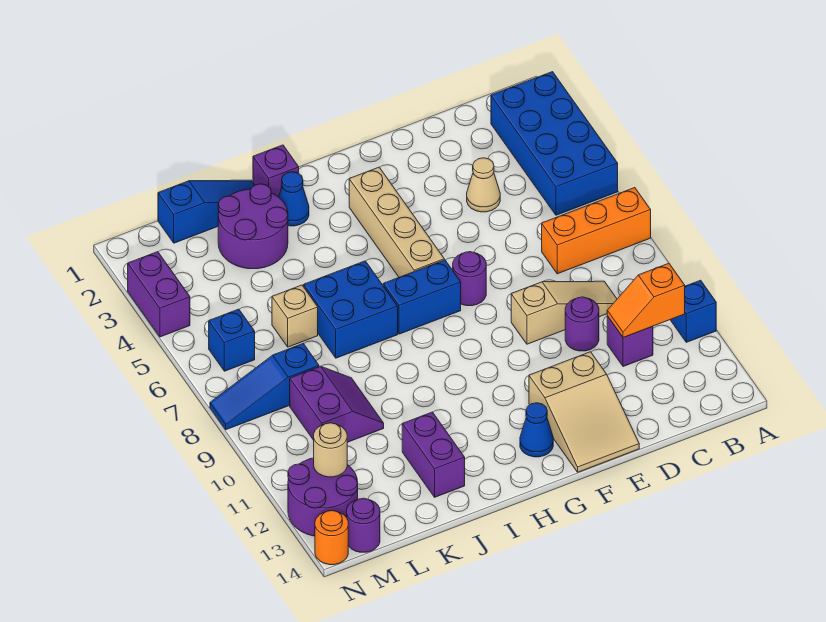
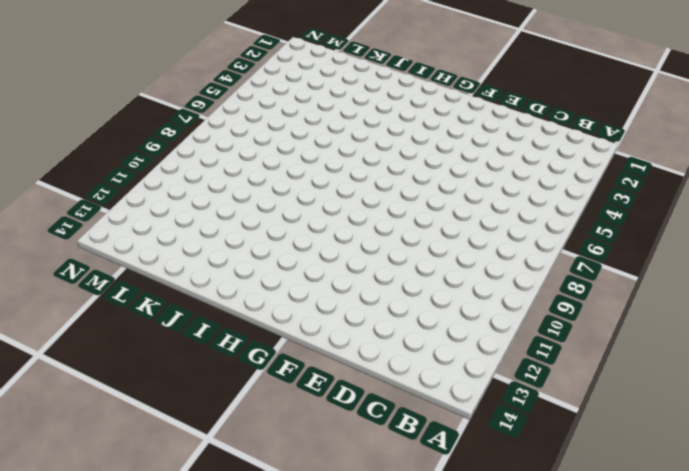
none -> blue 2x4 brick [491,72,618,215]
none -> orange 1x3 brick [542,188,651,274]
none -> blue 1x1 brick [671,280,716,342]

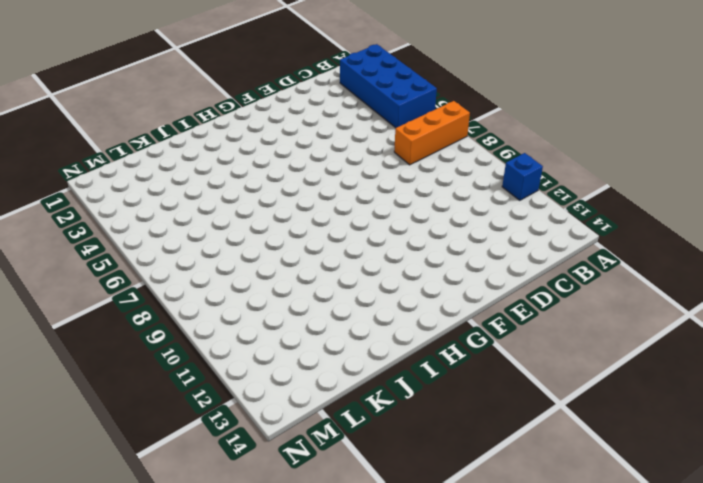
none -> tan 1x3 slope [511,281,617,344]
none -> purple 1x1 brick [607,316,653,367]
none -> tan 1x1 cone [467,158,500,212]

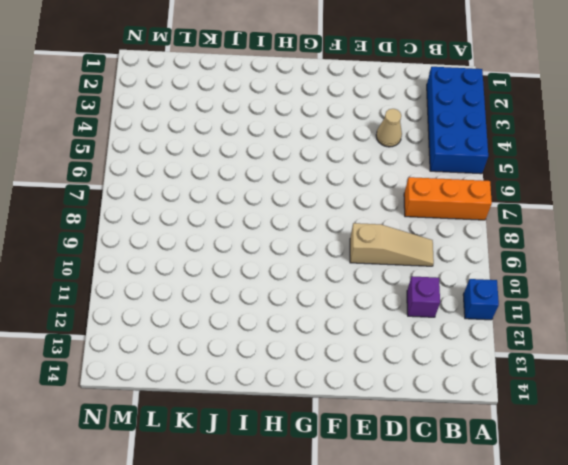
none -> purple 1x1 round brick [565,297,599,351]
none -> tan 2x3 slope [529,352,639,472]
none -> purple 1x1 round brick [453,252,486,306]

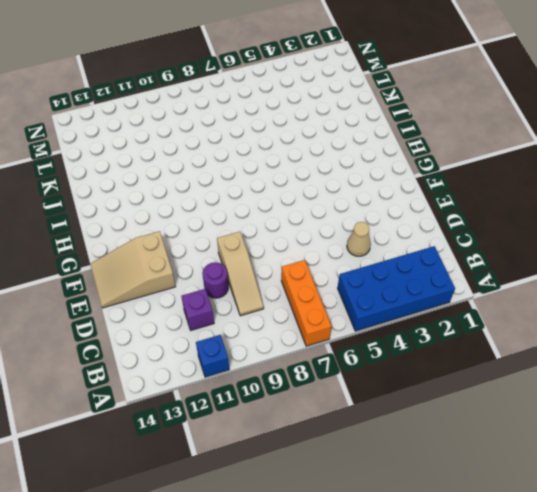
none -> purple 1x1 round brick [453,252,486,306]
none -> tan 1x4 brick [349,167,444,277]
none -> blue 1x2 brick [383,260,461,334]

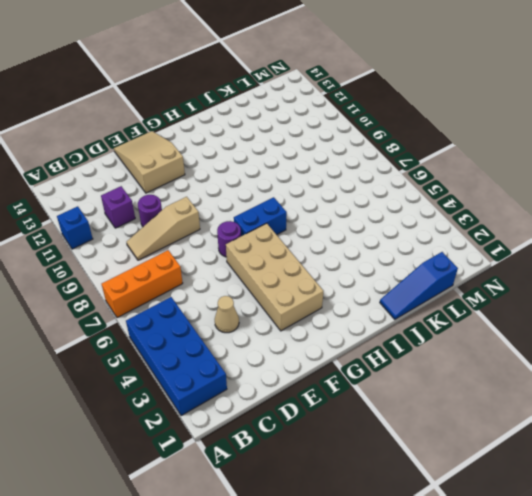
tan 2x4 brick [226,223,323,331] -> tan 1x4 brick [349,167,444,277]
none -> blue 1x1 cone [520,403,553,457]
none -> purple 1x1 brick [253,145,299,197]
none -> blue 1x1 cone [279,172,309,226]

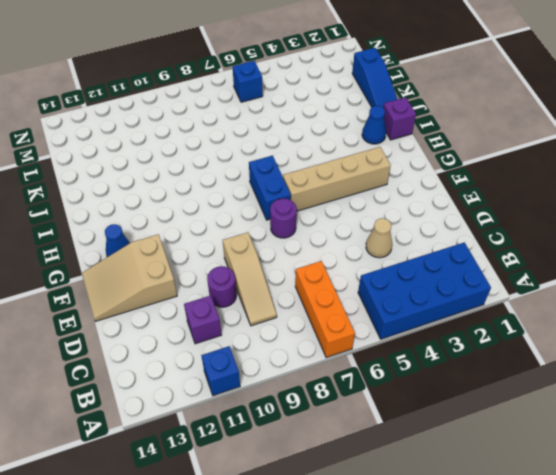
none -> blue 2x2 brick [304,261,398,358]
none -> purple 2x2 round brick [218,184,288,269]
none -> purple 1x2 brick [402,412,465,497]

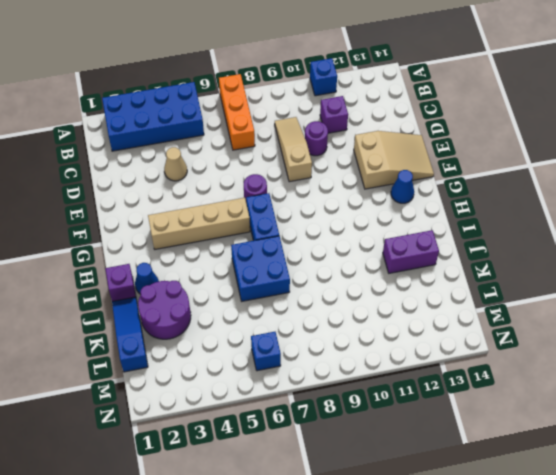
none -> tan 1x1 brick [272,285,318,347]
none -> purple 2x2 slope [290,366,384,442]
none -> blue 1x3 slope [210,343,319,430]

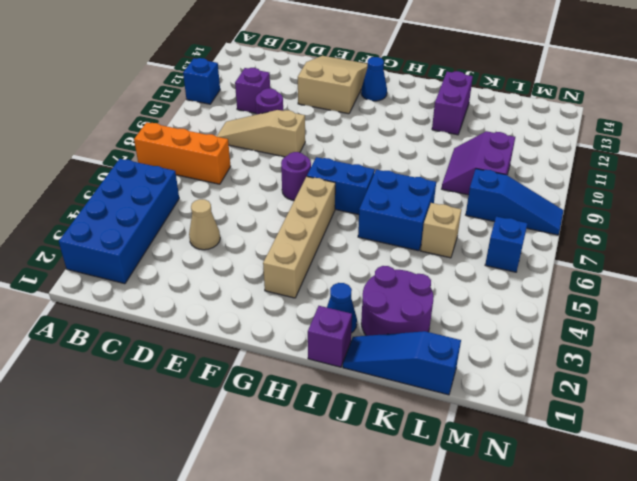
none -> purple 2x2 round brick [288,458,358,536]
none -> purple 1x1 round brick [347,498,380,552]
none -> purple 1x2 brick [128,252,190,337]

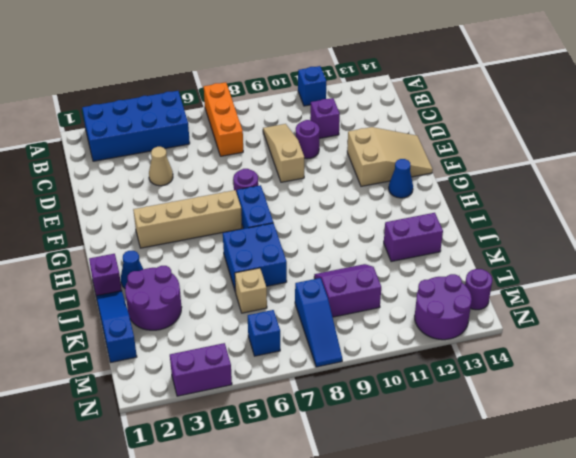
none -> orange 1x1 round brick [315,511,348,565]
none -> orange 1x2 slope [607,263,685,338]
none -> tan 1x1 round brick [314,423,347,477]

